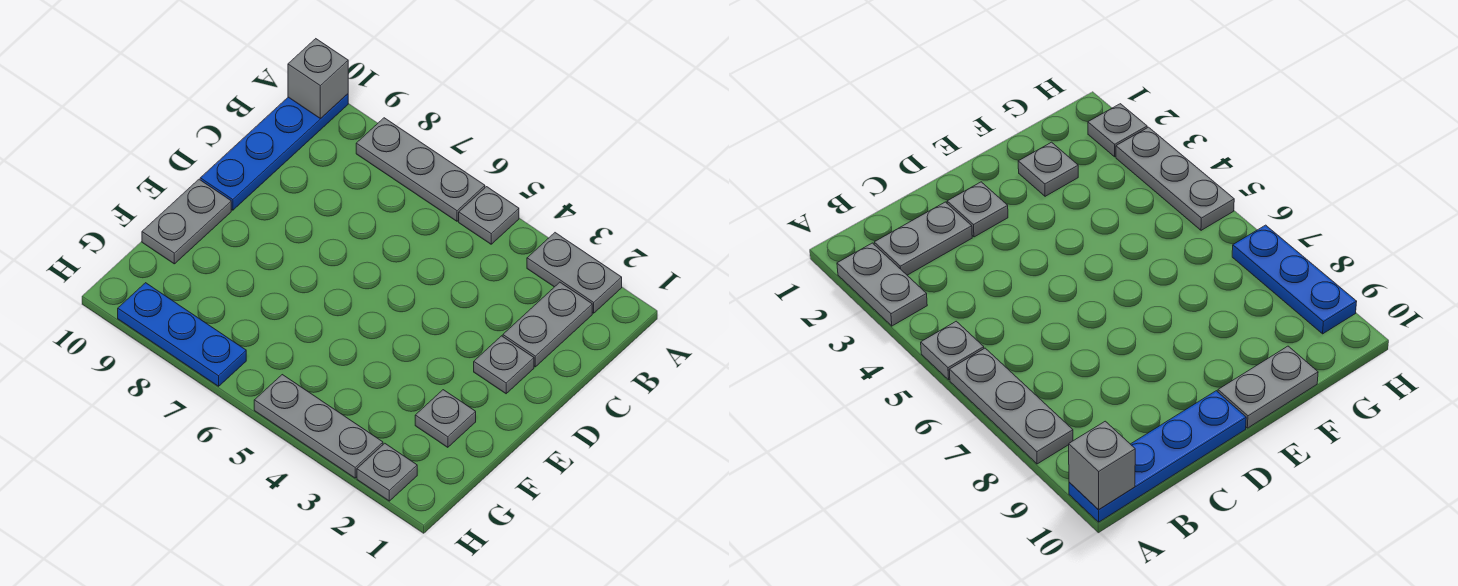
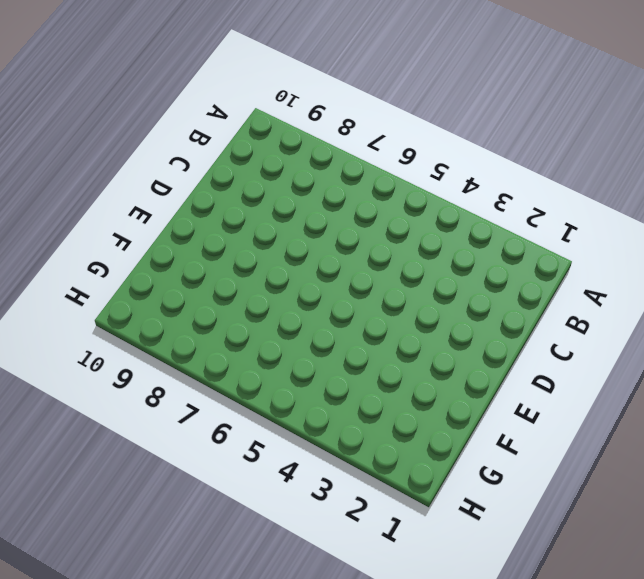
none -> grey 1x2 plate [527,233,622,313]
none -> grey 1x1 plate [459,187,519,244]
none -> grey 1x3 plate [356,118,485,221]

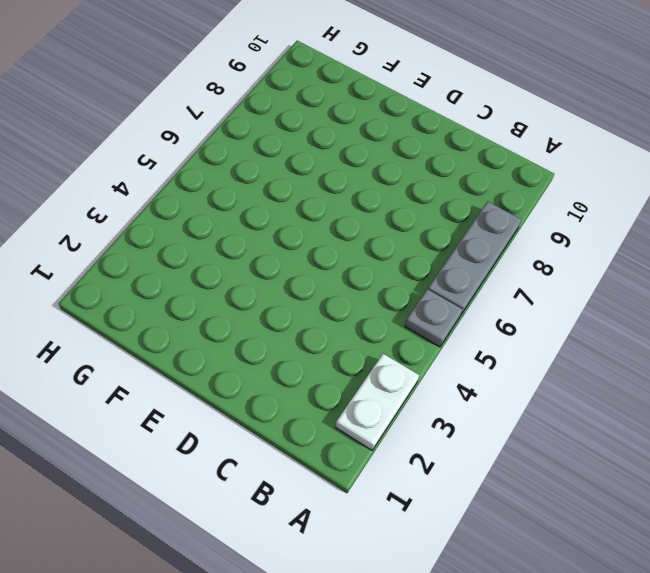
white 1x2 plate [336,354,419,450] -> grey 1x2 plate [527,233,622,313]
none -> blue 1x4 plate [200,94,348,210]
none -> grey 1x2 plate [503,282,592,367]
none -> grey 1x1 plate [474,336,534,394]

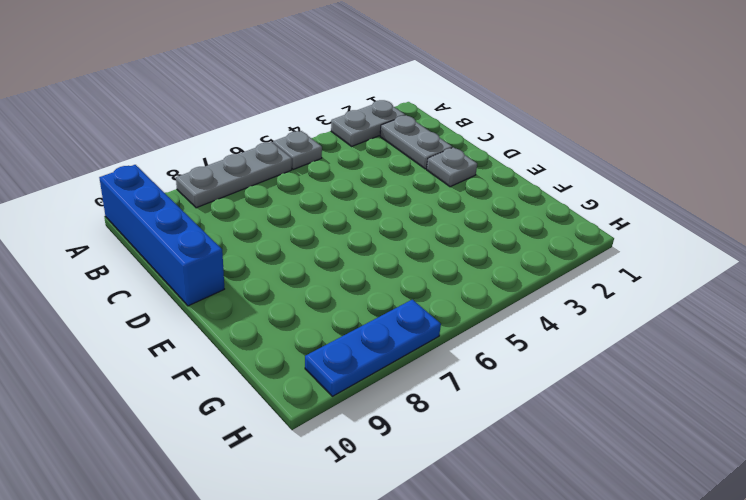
blue 1x4 brick [99,165,224,306] -> blue 1x4 plate [200,94,348,210]
none -> grey 1x2 plate [142,179,231,264]
none -> grey 1x1 plate [415,390,476,447]
none -> grey 1x1 plate [357,443,417,501]

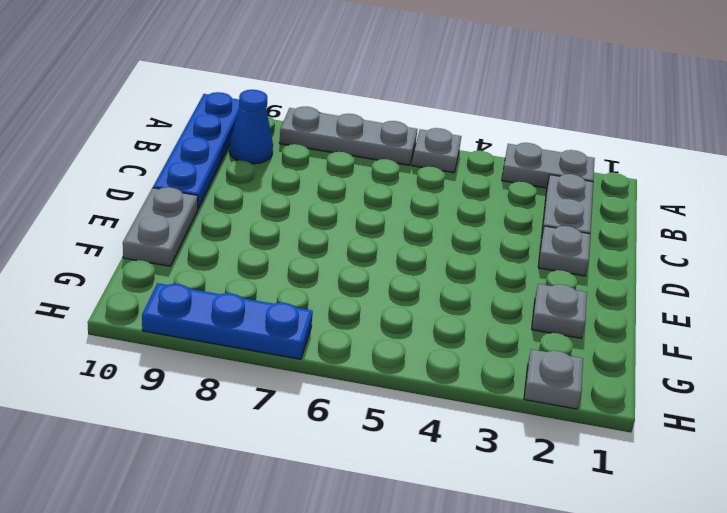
blue 1x1 cone [229,90,273,164] -> none
none -> grey 1x3 plate [254,375,383,478]
none -> grey 1x1 brick [288,39,348,119]

